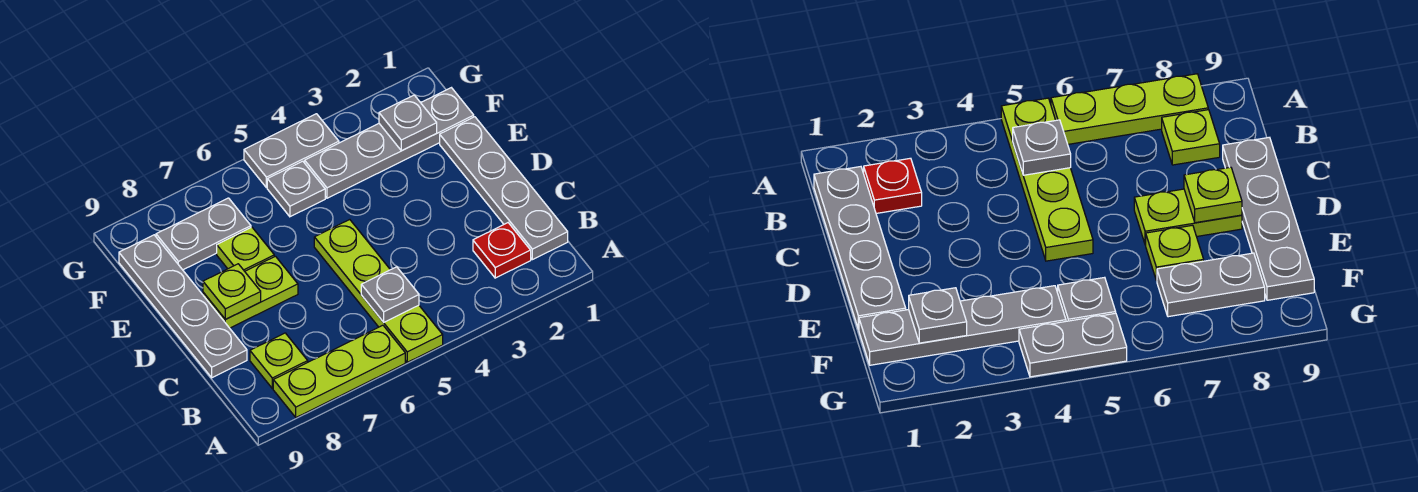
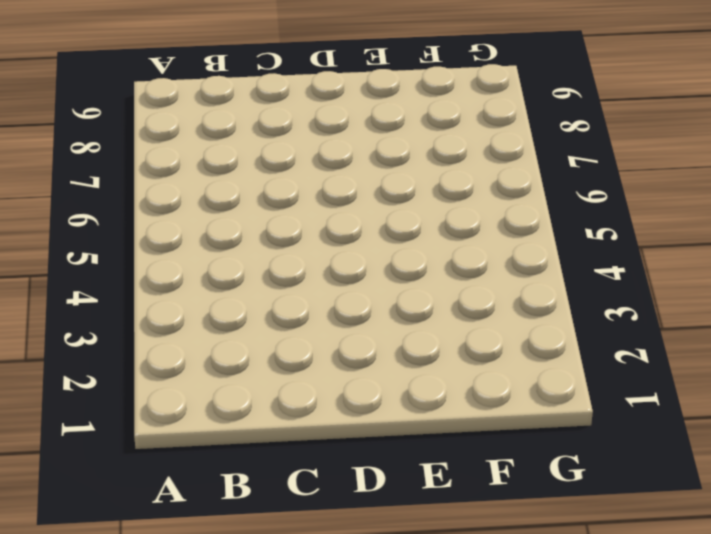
none -> lime 1x4 plate [314,220,443,362]
none -> lime 1x3 plate [273,325,405,417]
none -> grey 1x4 plate [440,117,568,260]

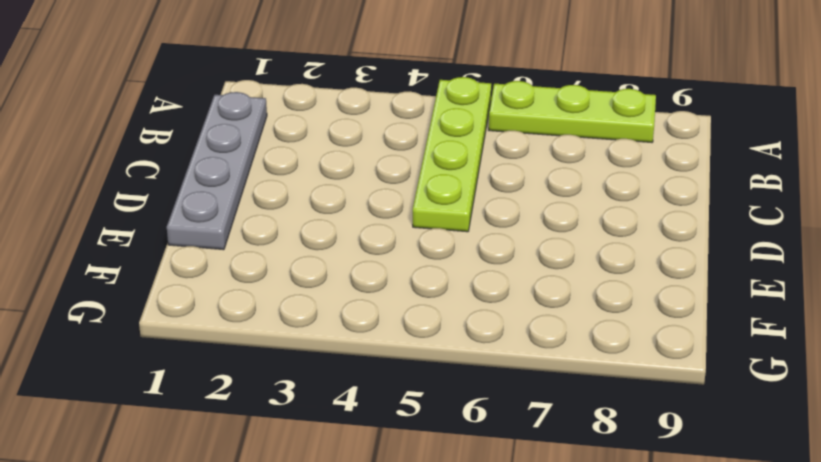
none -> red 1x1 plate [473,223,531,278]
none -> lime 1x1 plate [250,333,308,388]
none -> grey 1x4 plate [119,235,247,378]

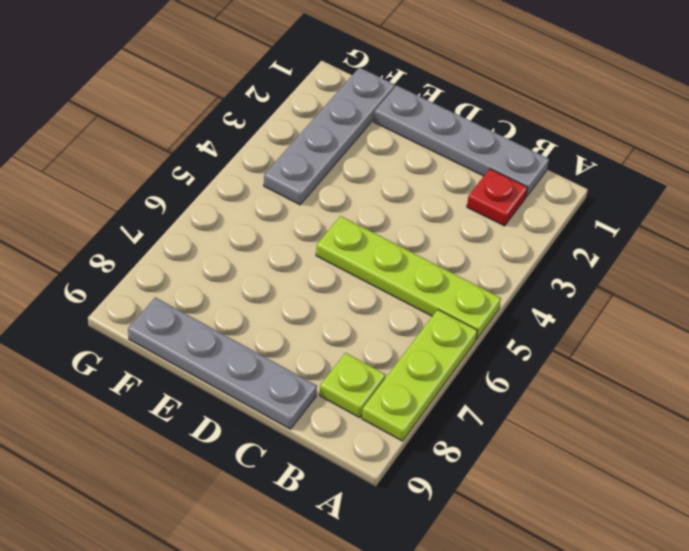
none -> lime 1x2 plate [203,256,298,328]
none -> lime 1x1 plate [217,227,274,271]
none -> grey 1x1 plate [267,161,325,217]

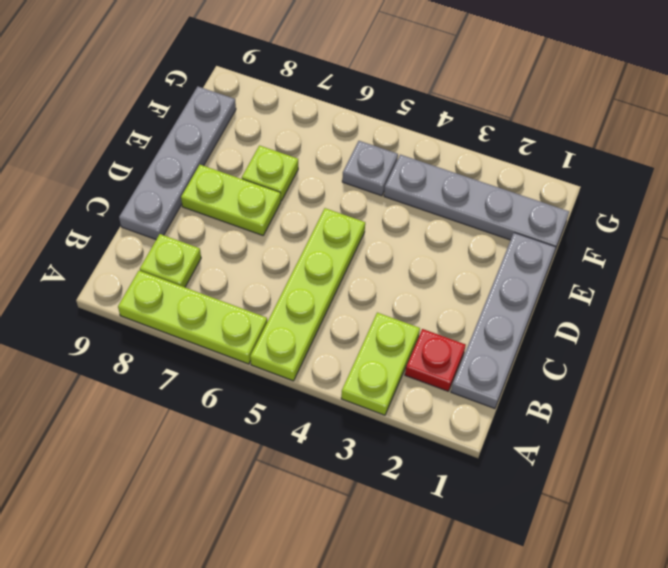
lime 1x2 plate [341,313,420,415] -> none
none -> grey 1x2 plate [156,198,251,270]
none -> grey 1x2 plate [244,114,339,188]
none -> grey 1x1 plate [361,267,419,322]

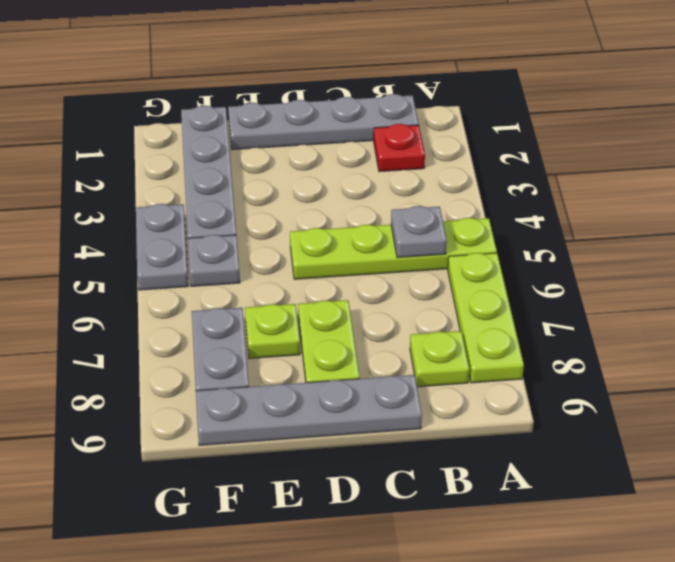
none -> lime 1x1 plate [203,264,261,319]
none -> grey 1x1 plate [379,95,437,151]

